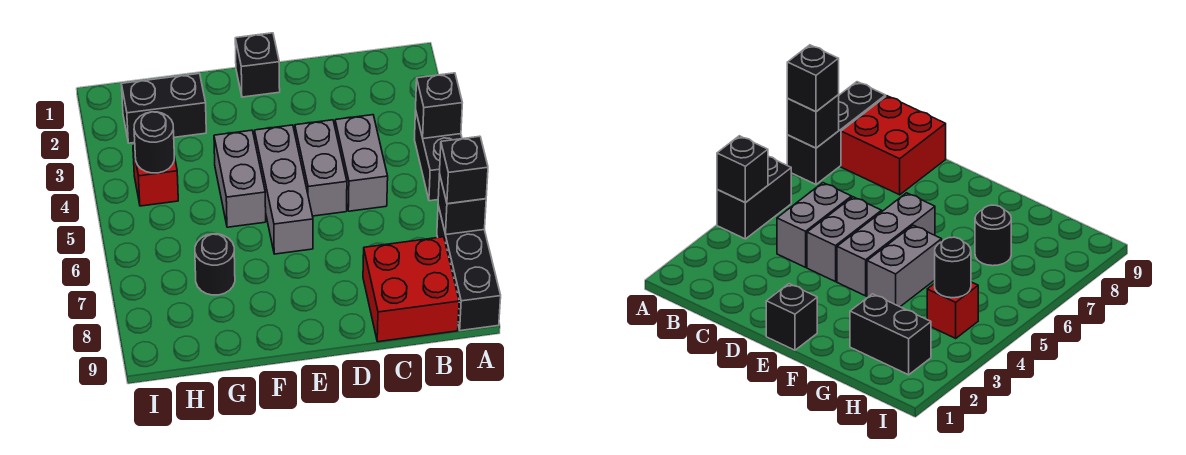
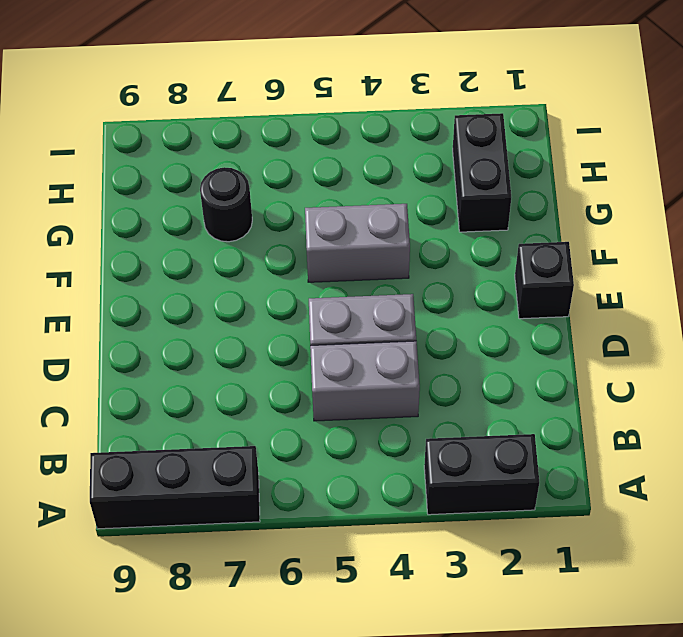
black 1x2 brick [424,434,539,515] -> black 1x2 brick moved to [414,110,462,201]
none -> red 2x2 brick [363,237,459,342]
none -> grey 1x3 brick [255,125,313,254]
none -> red 1x1 brick [133,146,178,206]

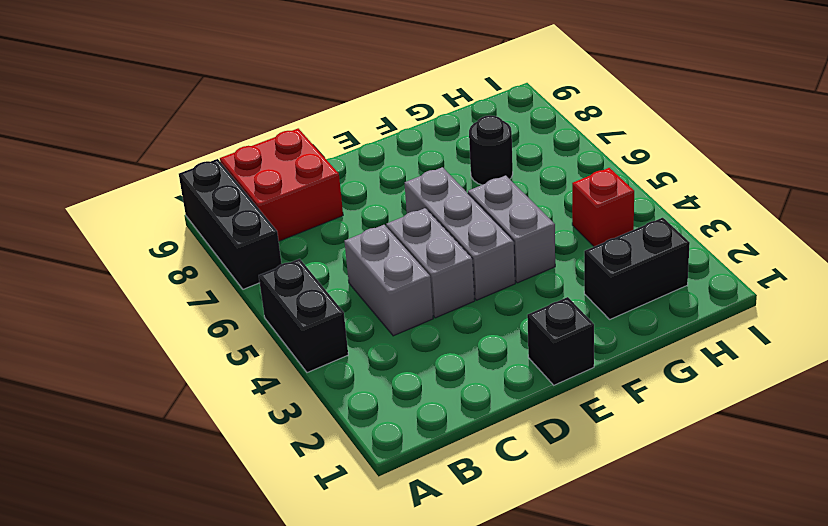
none -> black 1x1 brick [416,73,462,139]
none -> black 1x1 brick [438,174,486,235]
none -> black 1x1 round brick [134,112,174,173]

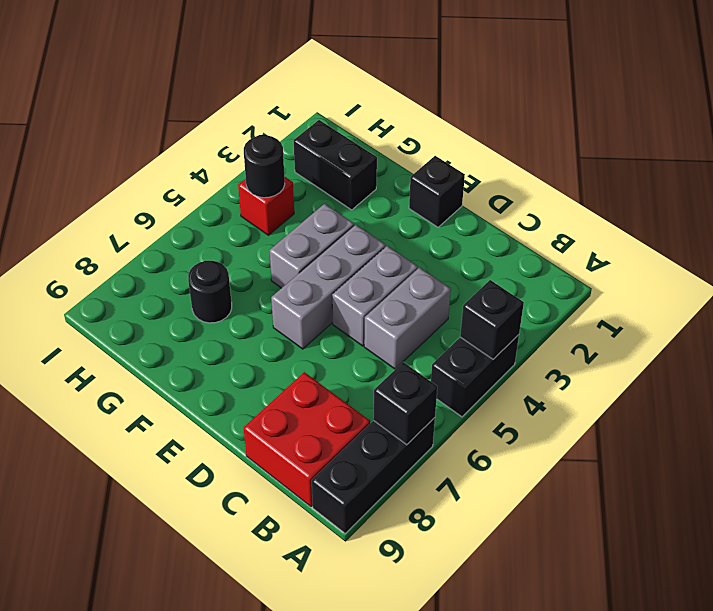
none -> black 1x1 brick [440,136,488,204]

